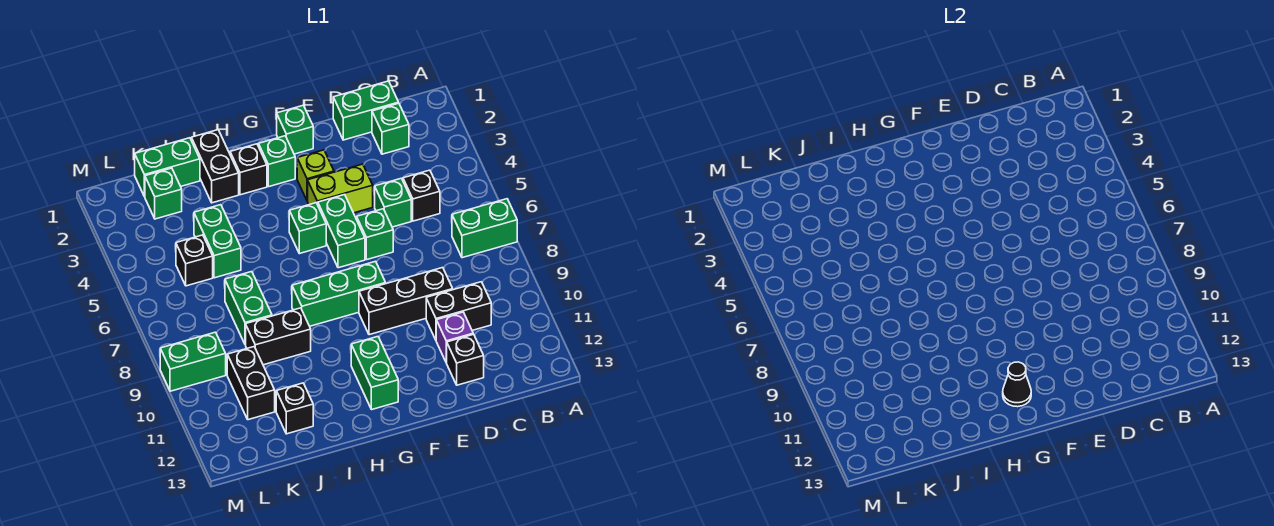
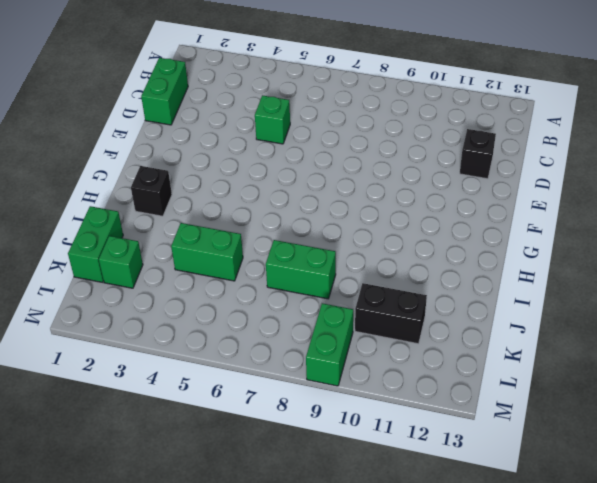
none -> green 1x2 brick [452,199,517,258]
none -> green 1x1 brick [372,103,409,154]
none -> black 1x1 brick [403,170,440,221]
none -> black 1x2 brick [426,282,491,340]

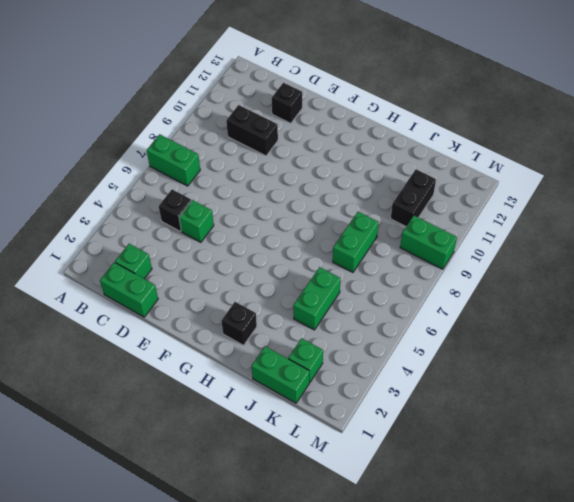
none -> black 1x3 brick [359,268,453,335]
none -> purple 1x1 brick [436,312,473,363]
none -> lime 1x2 brick [308,164,373,213]
none -> green 1x1 brick [357,209,393,260]

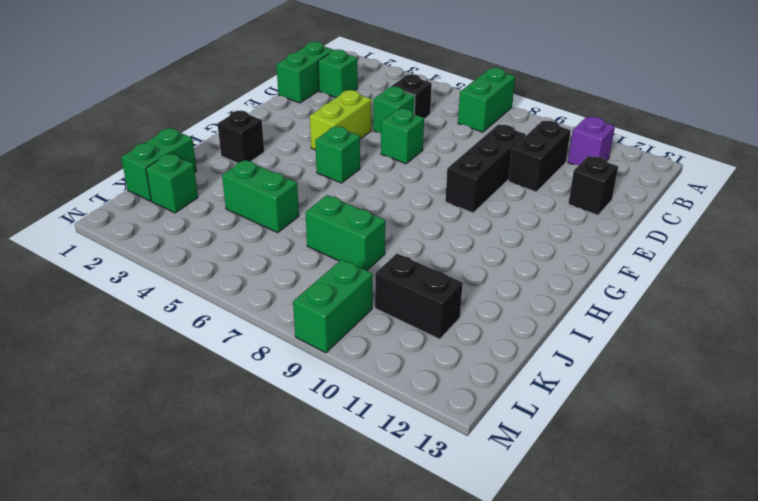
purple 1x1 brick [568,117,615,165] -> purple 1x1 brick moved to [436,312,473,363]
none -> green 1x1 brick [277,105,313,154]
none -> lime 1x1 brick [297,150,334,201]
none -> green 1x2 brick [318,195,365,268]
none -> green 1x3 brick [292,261,386,326]

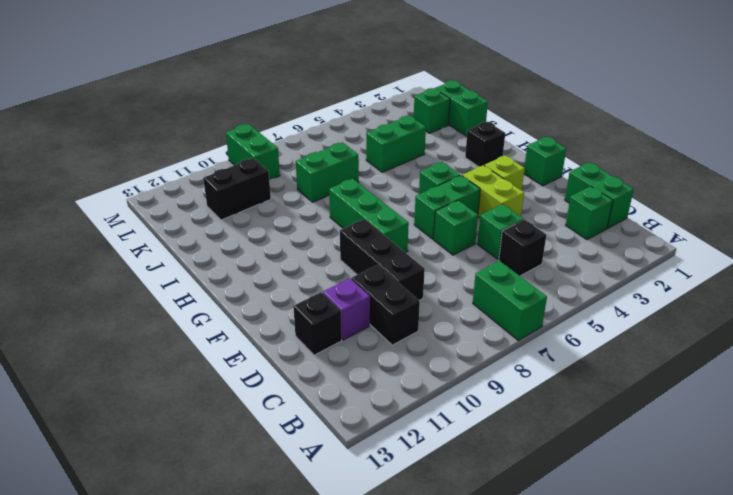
none -> green 1x1 brick [258,136,295,187]
none -> green 1x2 brick [351,337,398,410]
none -> black 1x2 brick [191,130,239,203]
none -> black 1x2 brick [246,308,311,365]

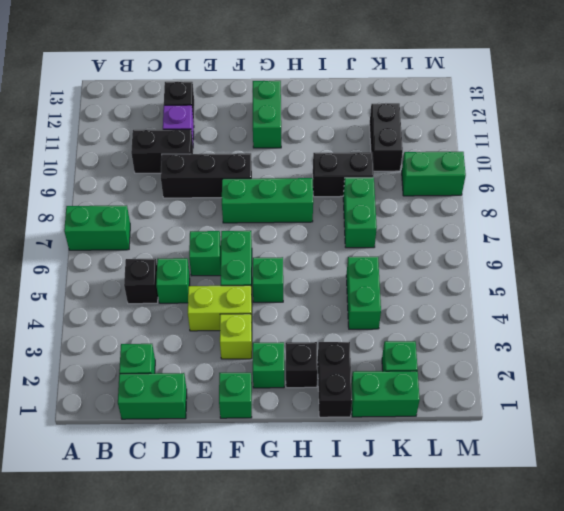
none -> black 1x1 brick [276,383,313,434]
none -> black 1x1 brick [176,235,213,286]
none -> black 1x1 cone [1003,362,1031,407]

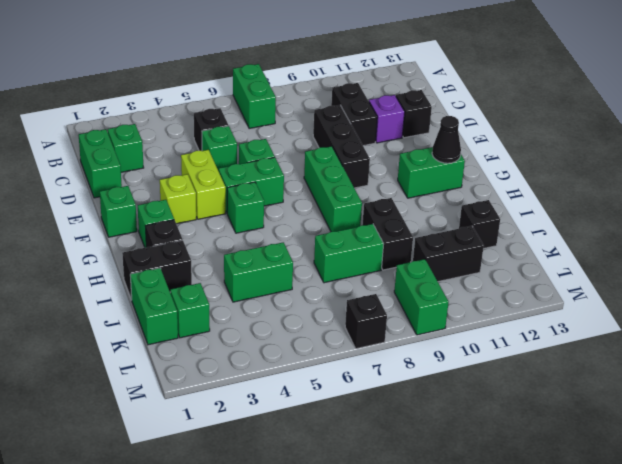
black 1x1 brick [345,294,387,349] -> black 1x1 brick moved to [176,235,213,286]

